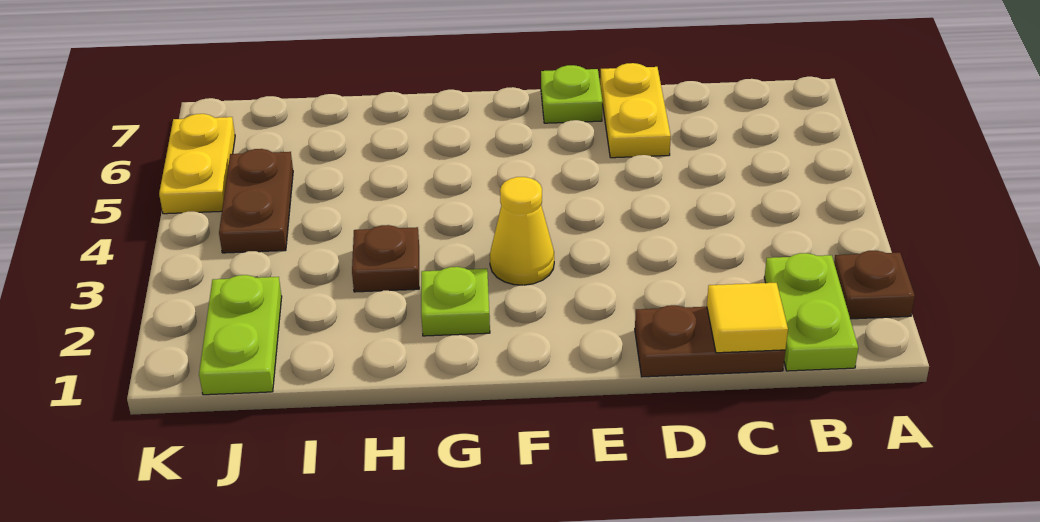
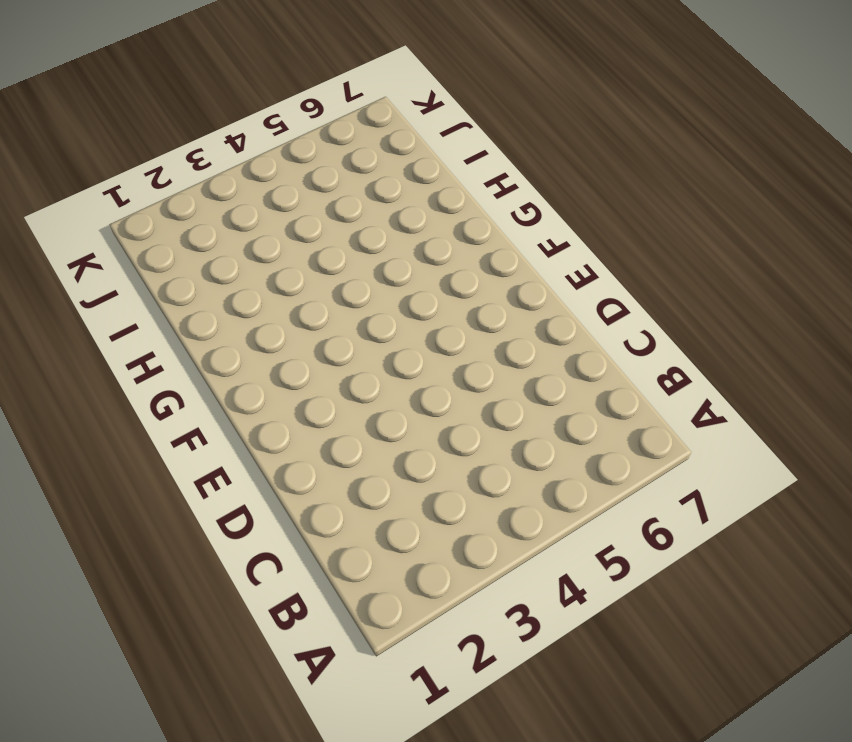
none -> brown 1x1 plate [834,251,915,319]
none -> lime 1x2 plate [764,253,858,371]
none -> brown 1x2 plate [635,305,785,377]

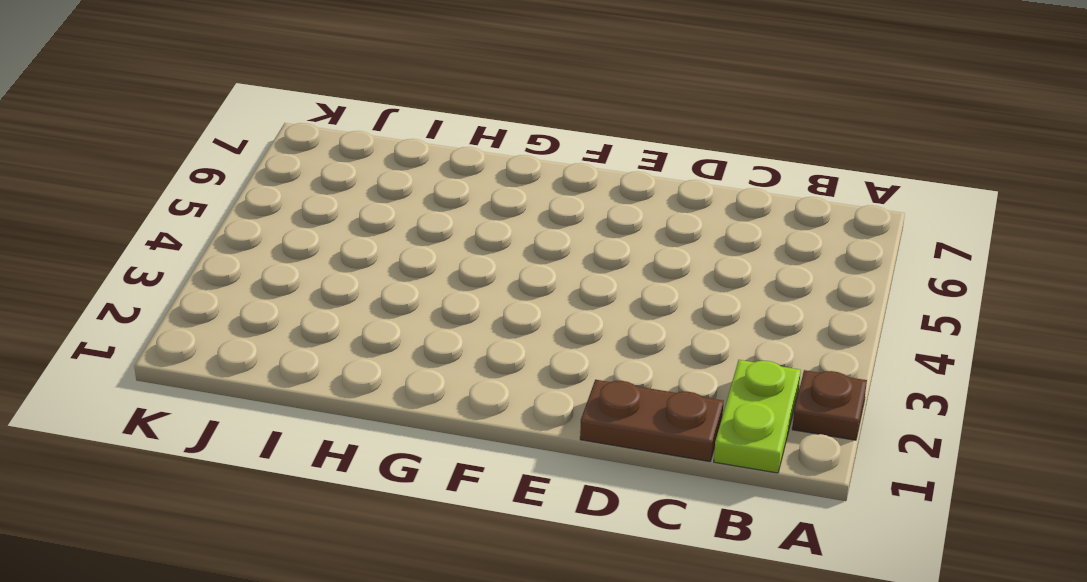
none -> yellow 1x2 plate [600,63,671,158]
none -> lime 1x1 plate [541,65,603,123]
none -> yellow 1x1 cone [490,177,554,285]

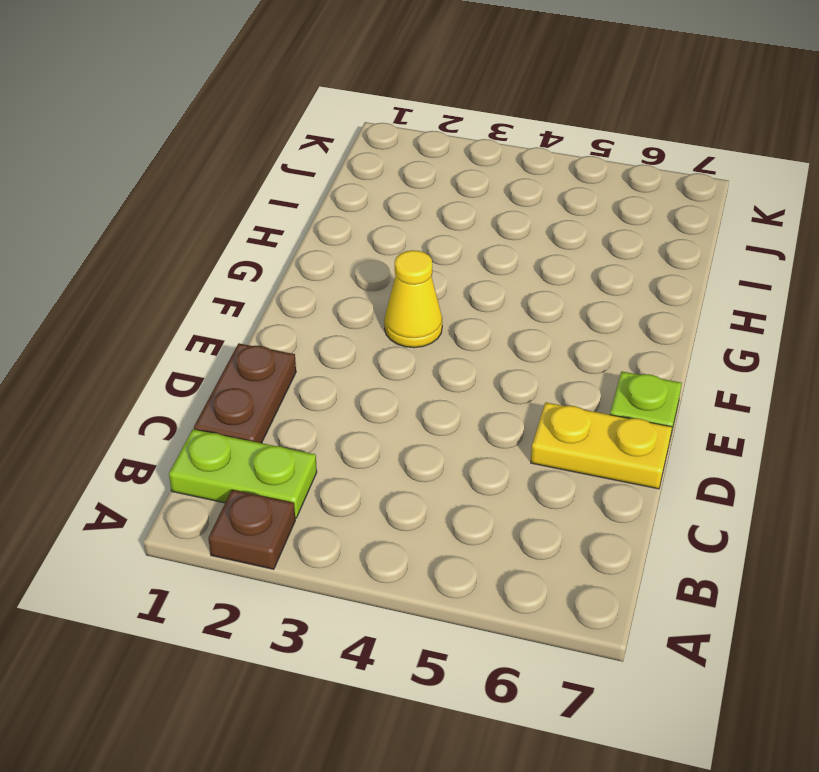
none -> lime 1x1 plate [421,267,490,336]
none -> brown 1x1 plate [352,225,419,292]
none -> lime 1x2 plate [199,275,282,395]

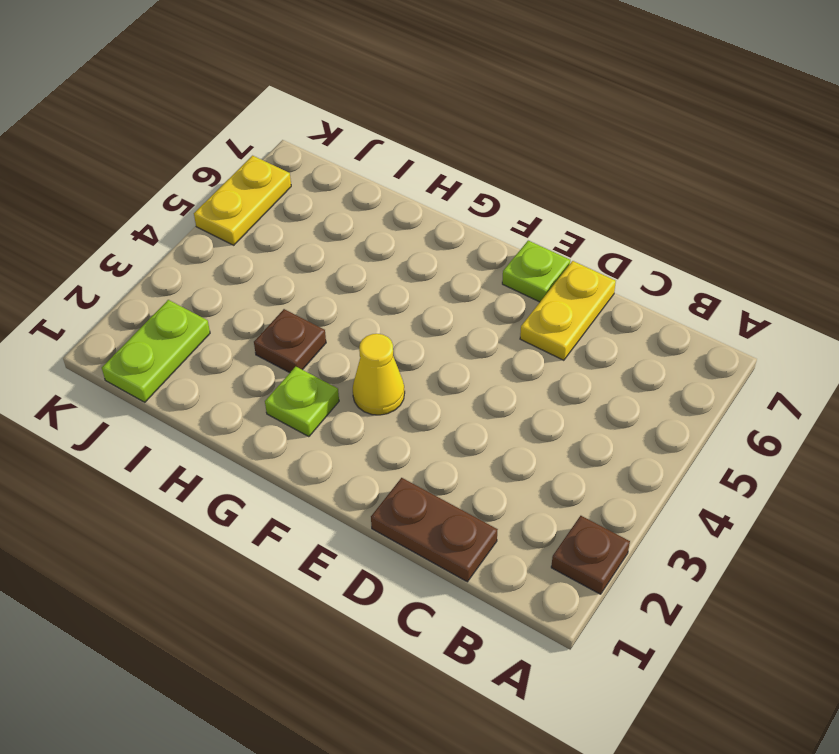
none -> lime 1x2 plate [764,253,858,371]
none -> brown 1x2 plate [219,149,293,253]
none -> yellow 1x1 tile [707,283,788,353]

